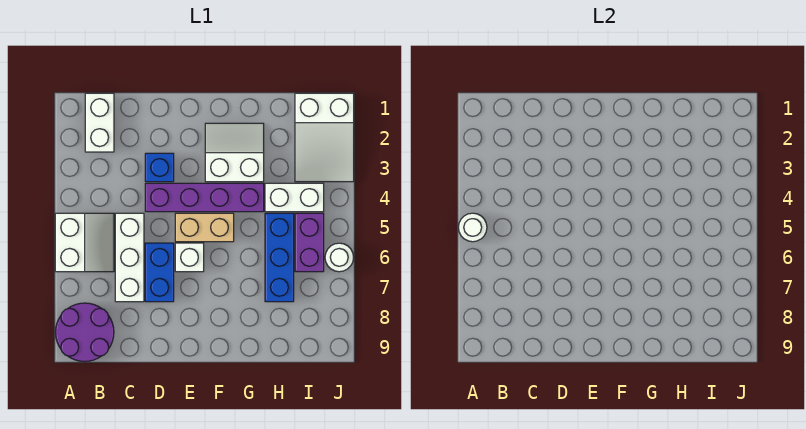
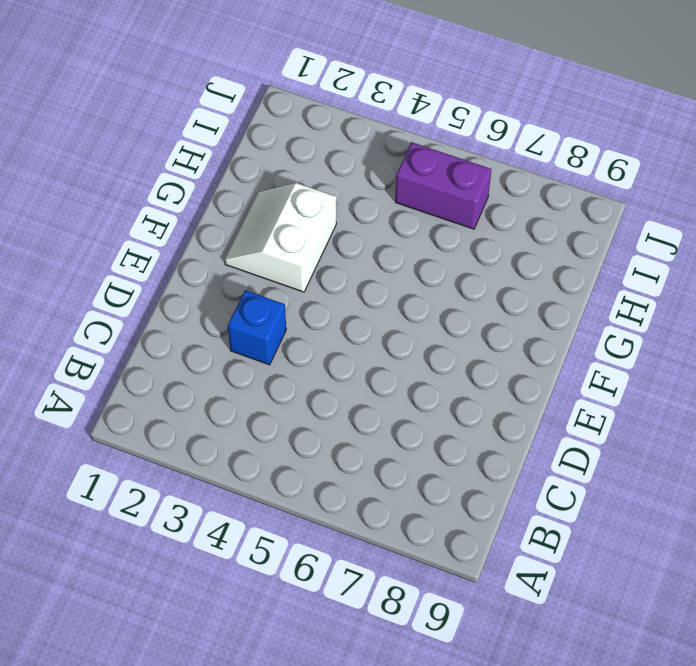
none -> white 2x2 slope [55,213,114,272]
none -> purple 2x2 round brick [55,303,114,362]
none -> white 1x2 brick [85,93,114,152]

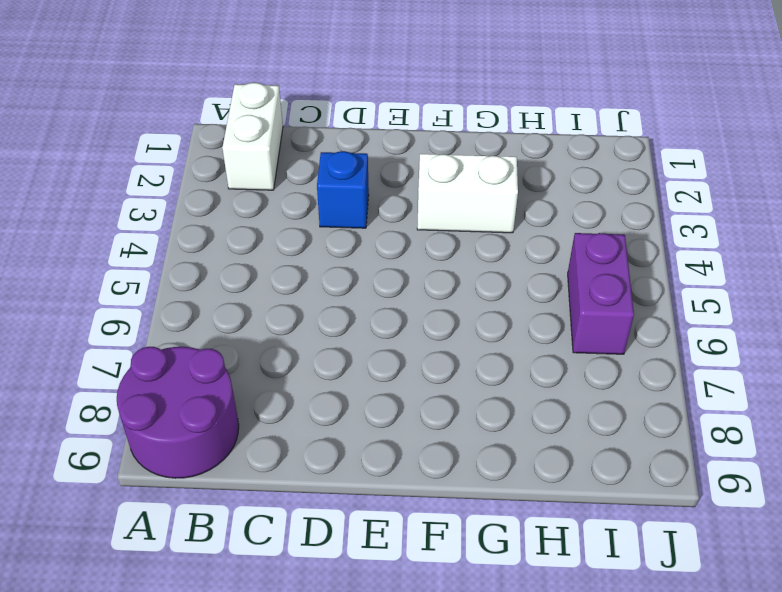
none -> white 2x2 slope [55,213,114,272]
none -> white 1x3 brick [115,213,144,302]
none -> purple 1x4 brick [145,183,264,212]

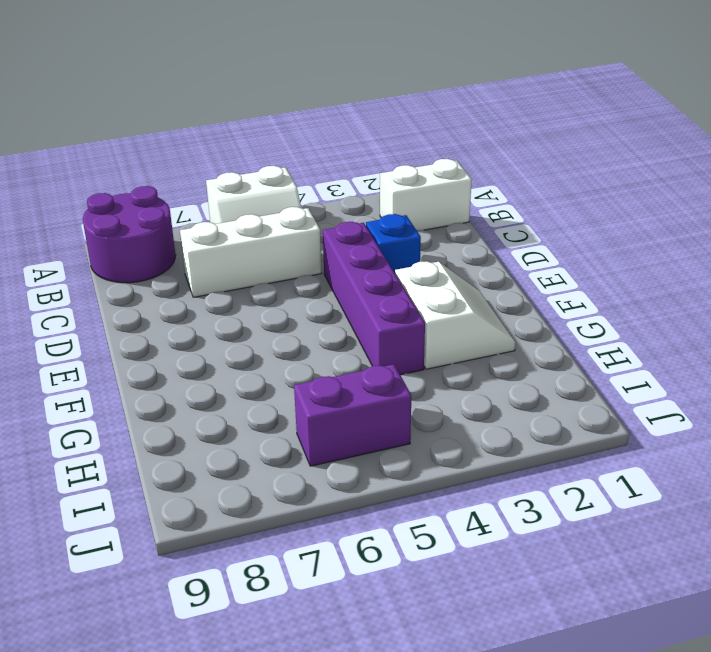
none -> blue 1x2 brick [145,243,174,302]
none -> tan 1x2 brick [175,213,234,242]
none -> white 1x1 brick [175,243,204,272]

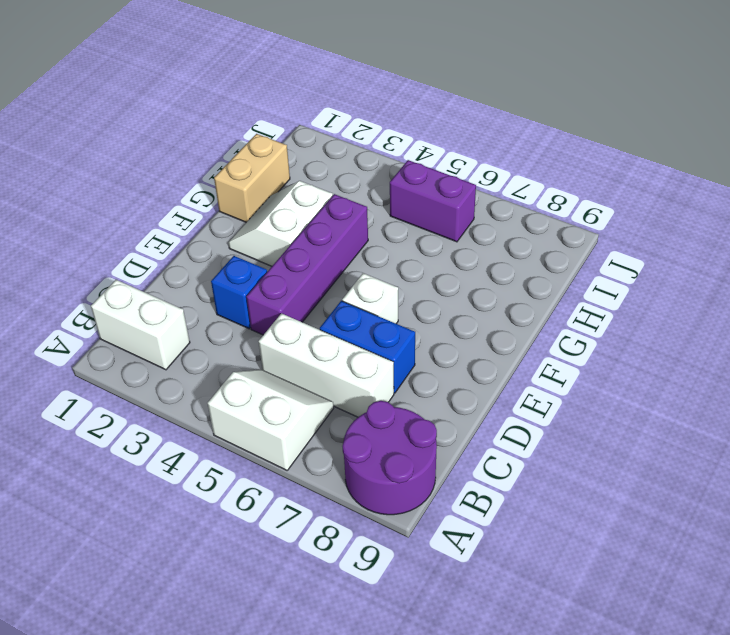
tan 1x2 brick [214,134,290,222] -> tan 1x2 brick moved to [175,213,234,242]
none -> white 1x2 brick [265,183,324,212]
none -> blue 1x3 brick [265,213,294,302]
none -> white 2x3 slope [295,93,354,182]

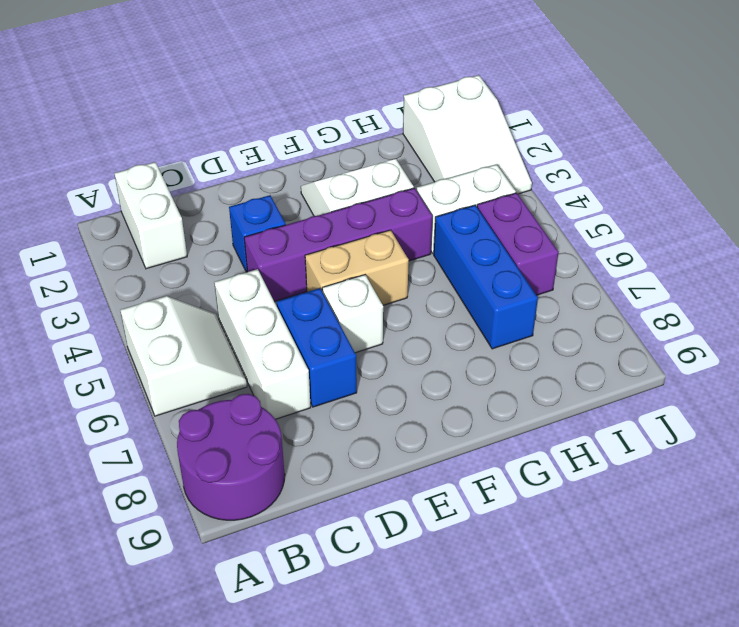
none -> white 1x1 round brick [325,243,354,272]
none -> white 1x1 round brick [458,213,487,242]

